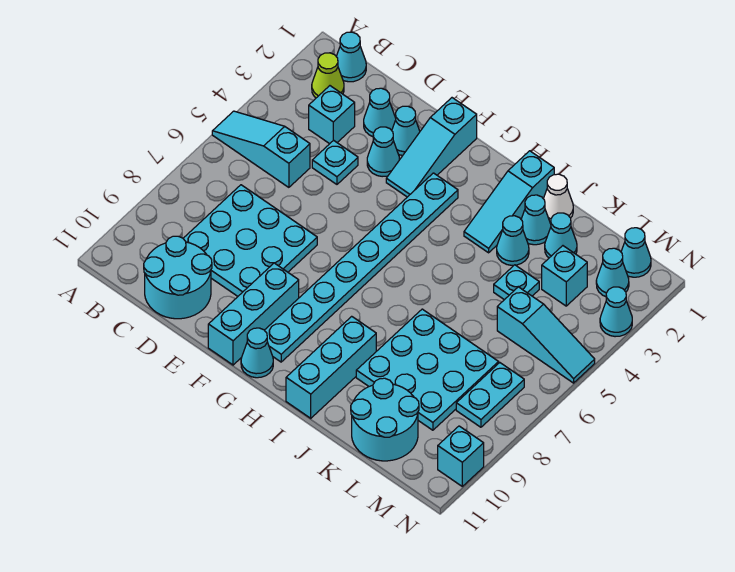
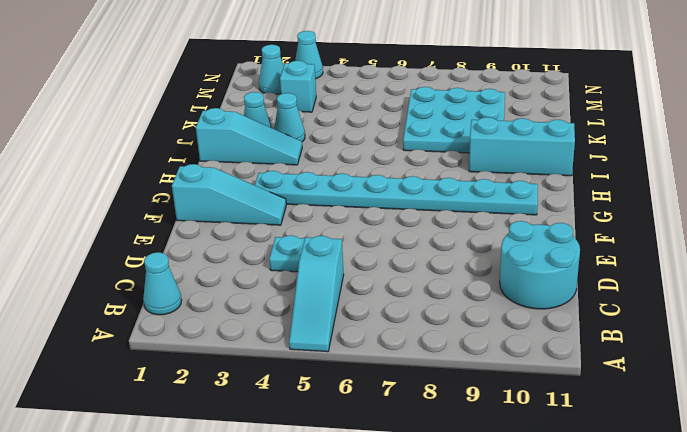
none -> lime 1x1 cone [312,53,344,98]
none -> cyan 1x1 brick [309,86,355,144]
none -> cyan 3x3 plate [183,185,317,296]
none -> cyan 1x1 cone [364,88,396,137]

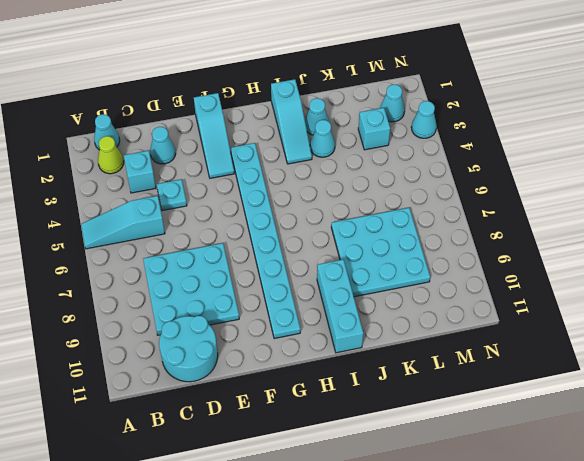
none -> cyan 1x1 cone [392,106,420,155]
none -> cyan 1x1 cone [367,127,399,177]
none -> cyan 1x3 brick [208,263,299,365]
none -> cyan 1x1 cone [241,328,273,378]

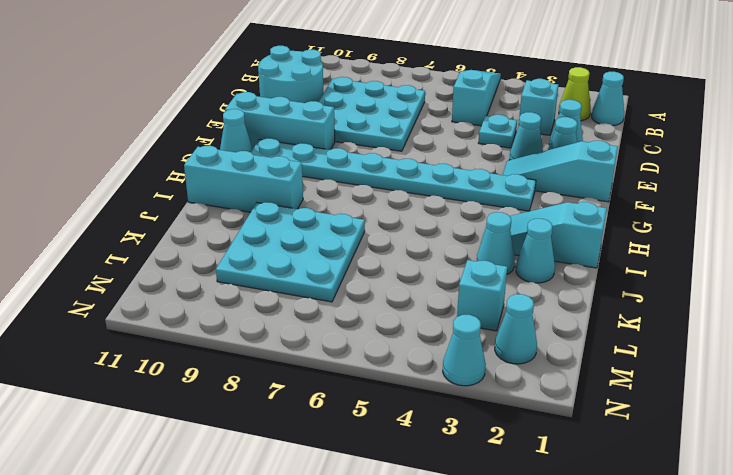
none -> white 1x1 cone [544,174,573,223]
none -> cyan 1x1 cone [545,213,577,258]
none -> cyan 1x1 plate [494,265,539,300]
none -> cyan 2x2 round brick [351,378,419,461]

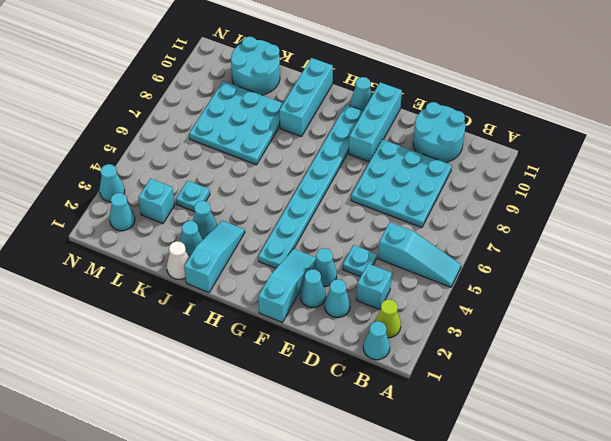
none -> cyan 1x1 cone [545,213,577,258]
none -> cyan 1x3 slope [497,287,595,383]
none -> cyan 1x1 cone [621,228,651,277]
none -> cyan 1x2 plate [456,363,524,427]

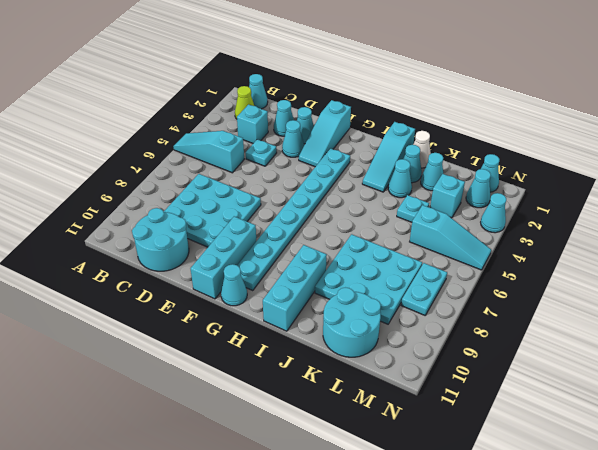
none -> cyan 1x1 brick [438,426,484,486]

